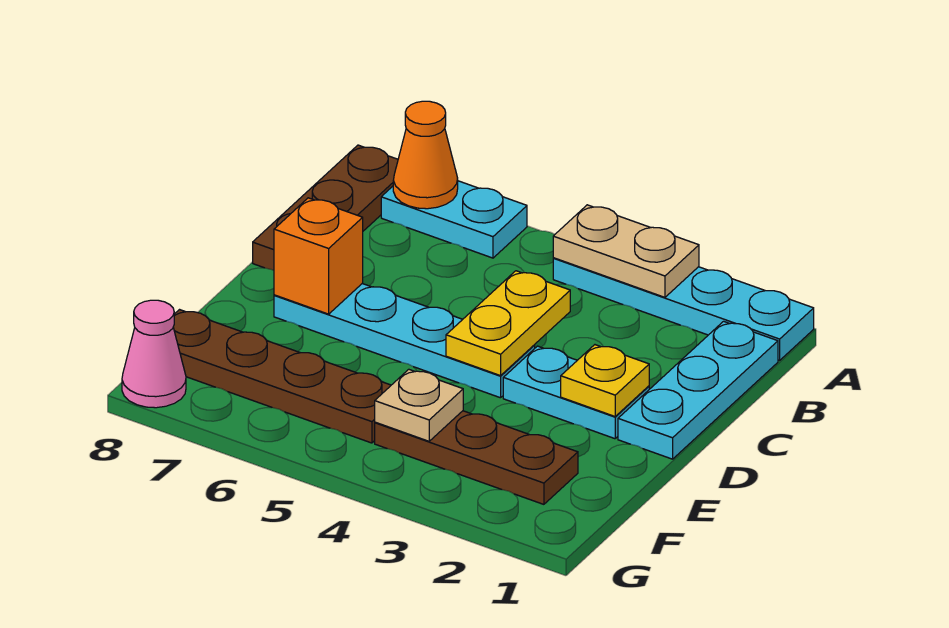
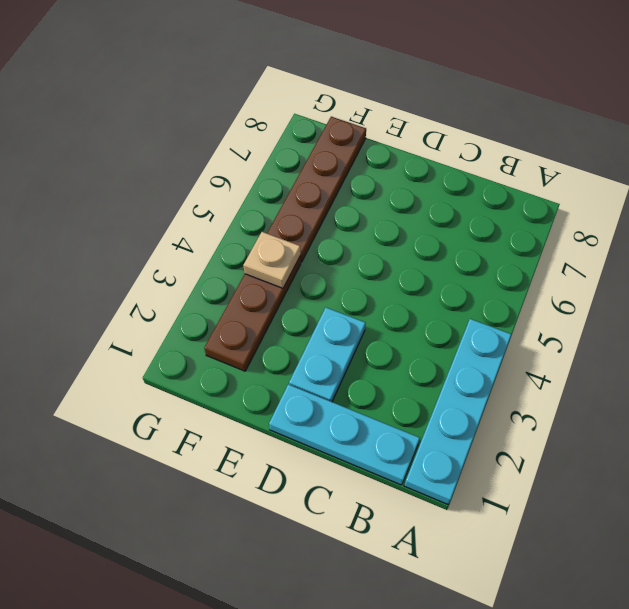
none -> cyan 1x2 plate [381,181,527,258]
none -> brown 1x3 plate [253,145,398,270]
none -> cyan 1x4 plate [274,283,535,398]

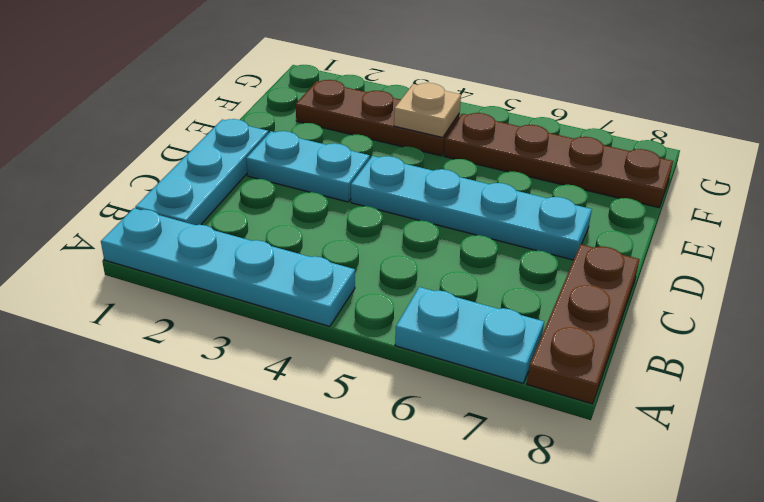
none -> pink 1x1 cone [122,300,186,408]
none -> tan 1x2 plate [553,205,699,297]
none -> orange 1x1 cone [393,101,458,209]

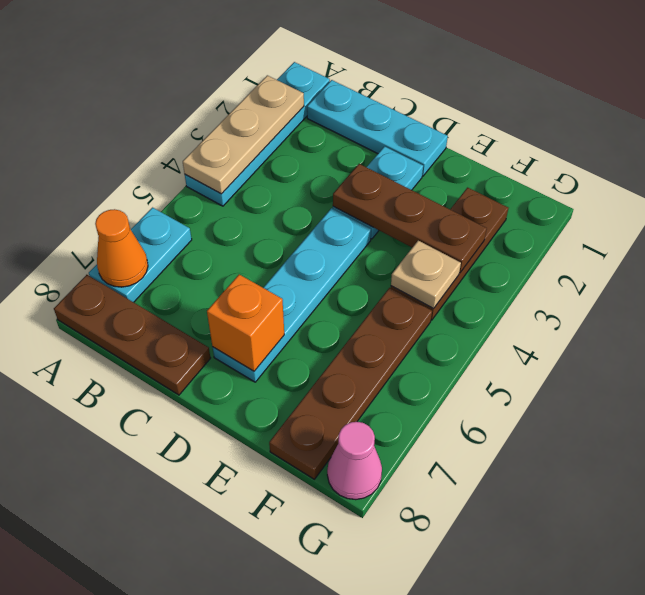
tan 1x3 plate [183,75,304,194] -> tan 1x2 plate [553,205,699,297]
brown 1x3 plate [333,164,487,273] -> none
none -> yellow 1x2 plate [446,271,570,376]
none -> yellow 1x1 plate [561,345,649,416]

